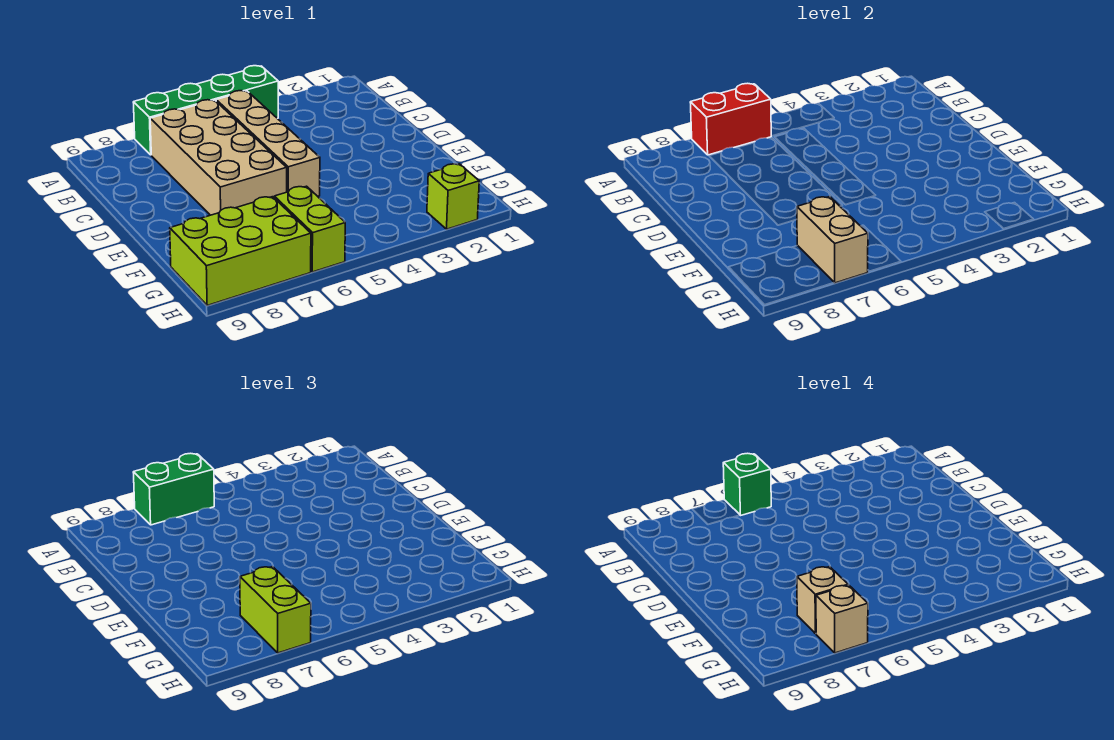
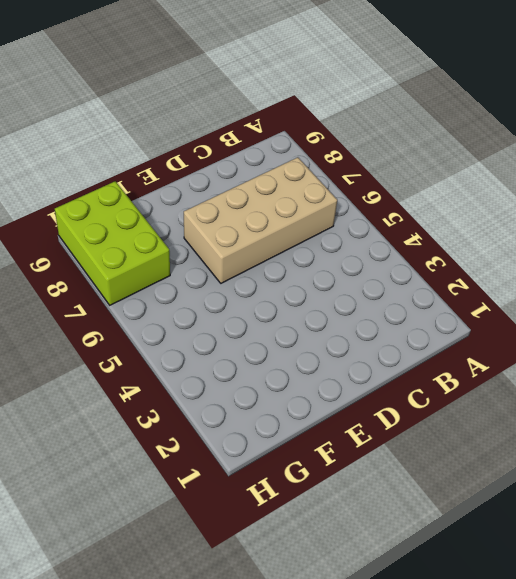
none -> green 1x4 brick [133,66,278,155]
none -> tan 1x4 brick [216,91,320,196]
none -> lime 1x2 brick [274,186,345,272]

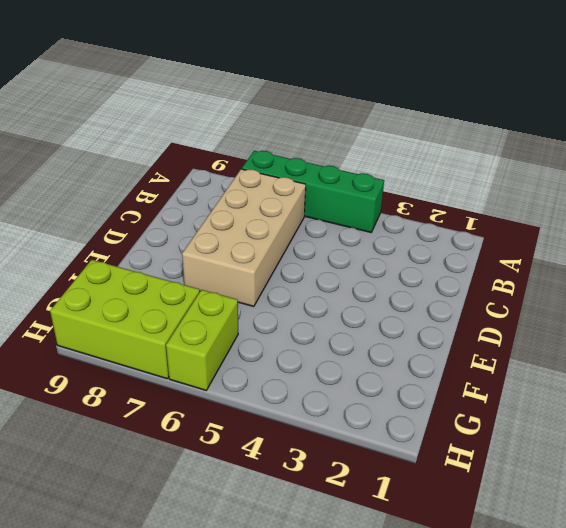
none -> tan 1x4 brick [216,91,320,196]
none -> lime 1x1 brick [427,164,479,229]
none -> red 1x2 brick [690,83,771,155]

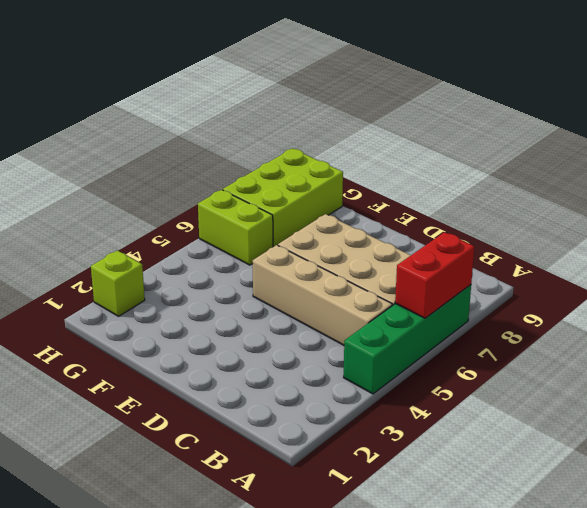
none -> tan 1x2 brick [797,197,868,283]
none -> green 1x2 brick [133,453,214,525]
none -> lime 1x2 brick [240,567,311,653]

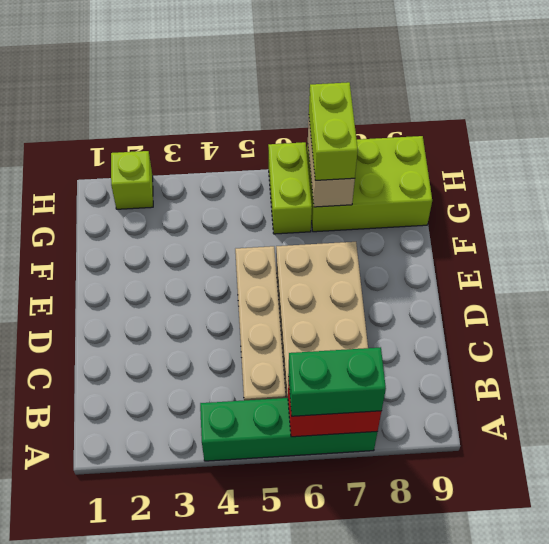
none -> green 1x1 brick [723,453,771,516]
none -> tan 1x1 brick [797,567,848,633]
none -> tan 1x1 brick [816,585,868,653]

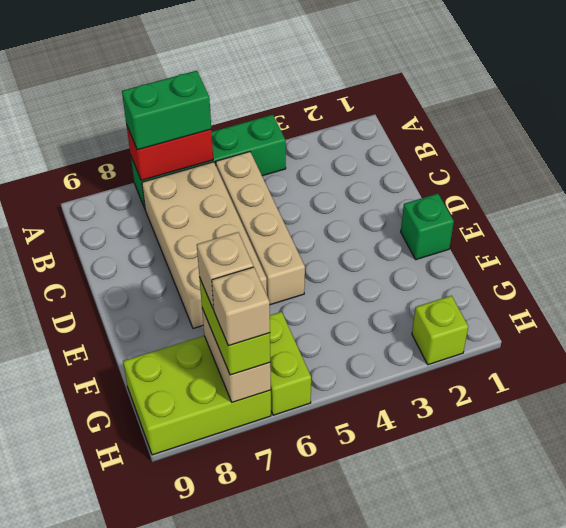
green 1x1 brick [401,194,454,260] -> green 1x1 brick moved to [723,453,771,516]

